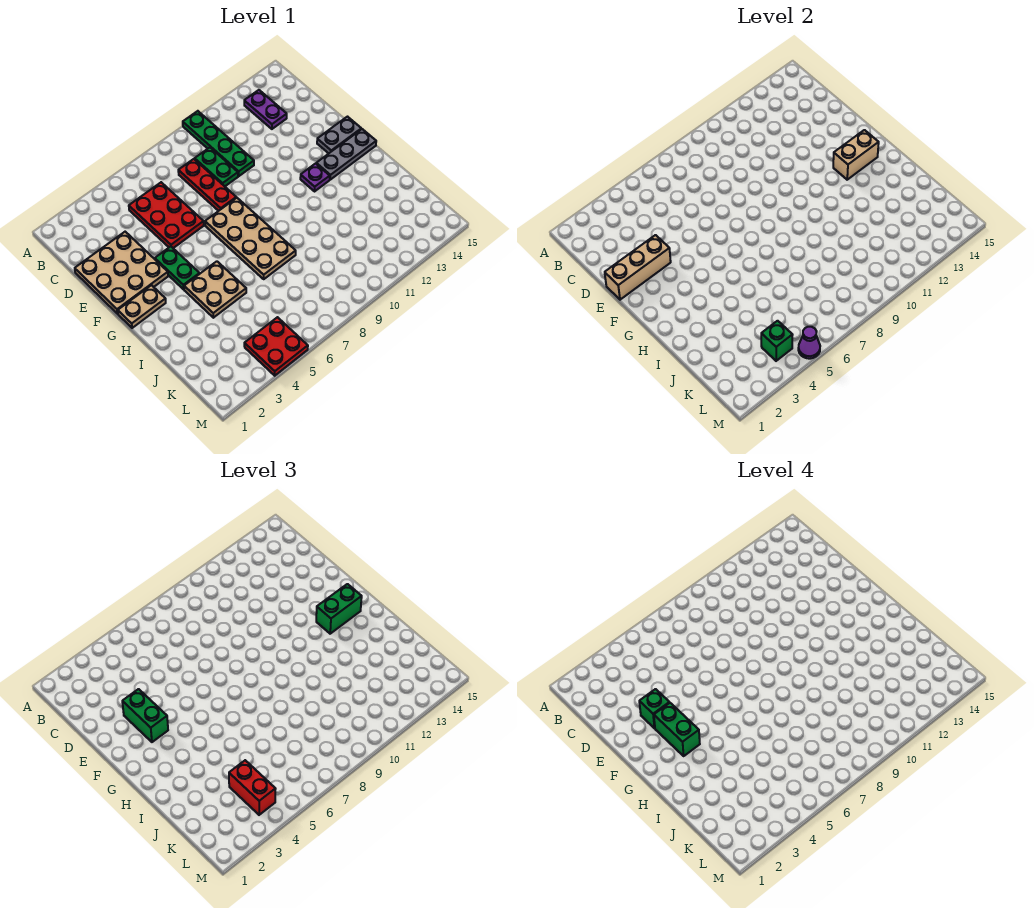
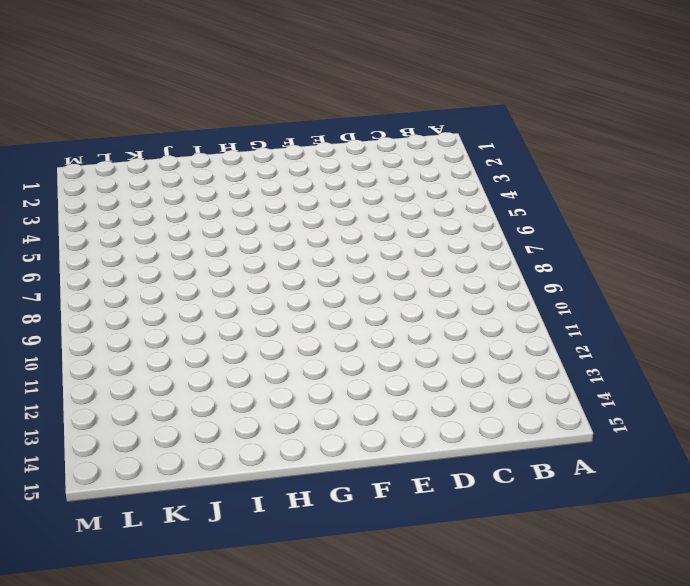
none -> green 1x4 plate [183,111,254,176]
none -> purple 1x2 plate [244,90,287,129]
none -> red 2x3 plate [129,182,204,248]

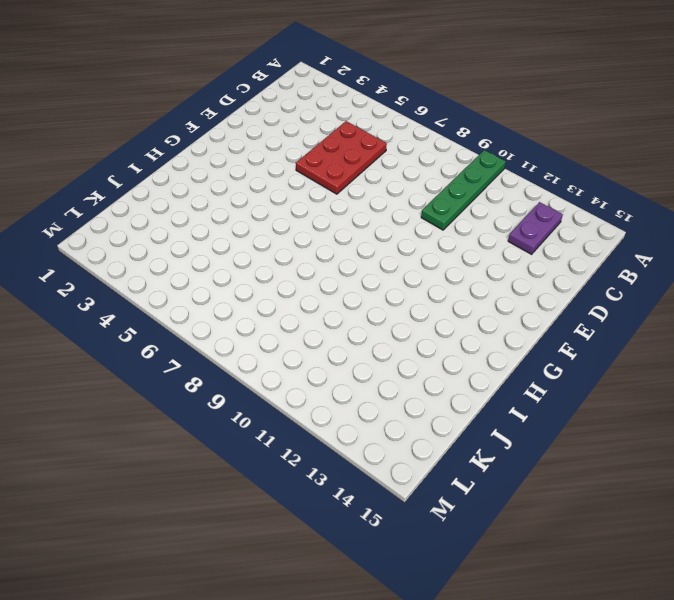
none -> red 1x3 plate [178,159,236,211]
none -> green 1x2 plate [195,148,238,186]
none -> tan 3x3 plate [75,232,168,314]

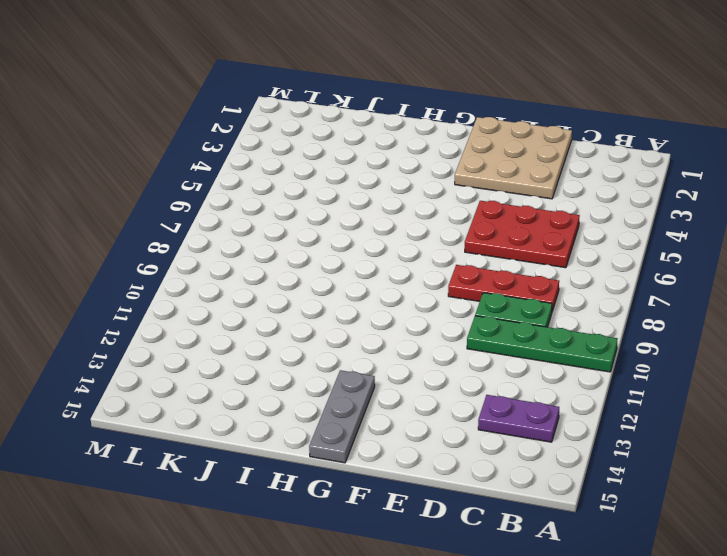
none -> green 1x2 plate [155,246,200,289]
none -> tan 2x4 plate [205,198,296,279]
none -> grey 1x2 plate [317,117,361,153]

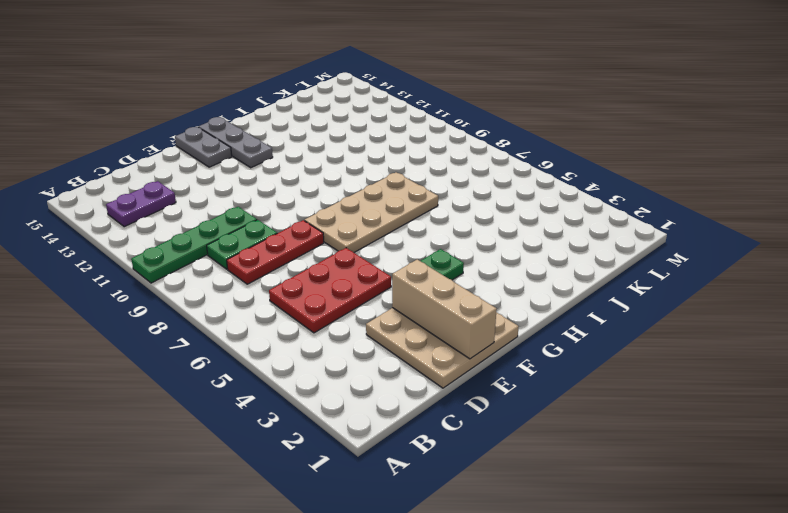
none -> tan 1x2 plate [118,285,166,328]
none -> purple 1x1 plate [300,164,330,191]
none -> tan 2x2 plate [184,261,246,318]

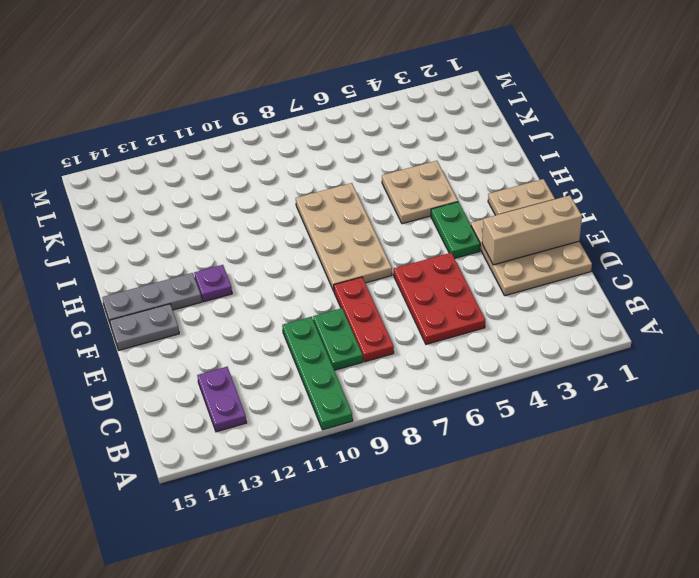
none -> red 2x2 plate [244,317,308,376]
none -> tan 1x2 brick [833,130,879,180]
none -> green 1x1 brick [761,321,792,361]

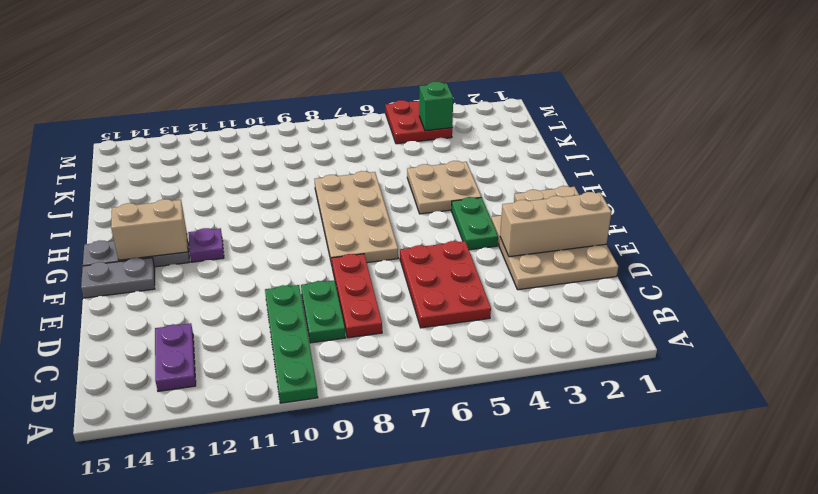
none -> purple 1x1 cone [798,327,820,359]
none -> green 1x2 brick [122,689,168,742]
none -> green 1x2 brick [316,584,362,634]

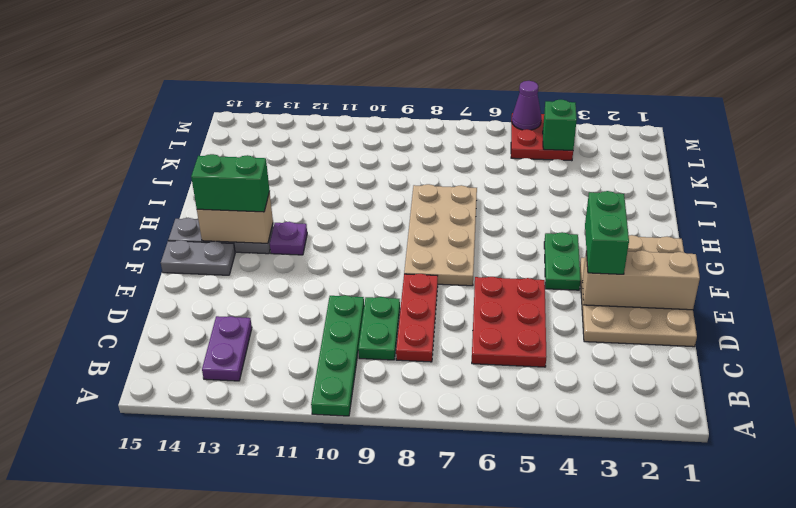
none -> tan 2x2 plate [184,261,246,318]
none -> red 1x2 brick [229,760,275,815]
none -> green 1x1 brick [639,689,670,728]

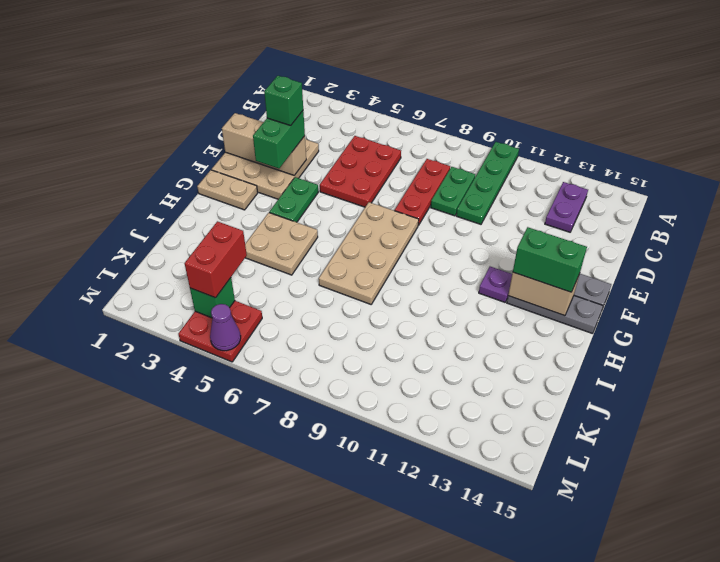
none -> green 1x2 brick [654,703,700,756]

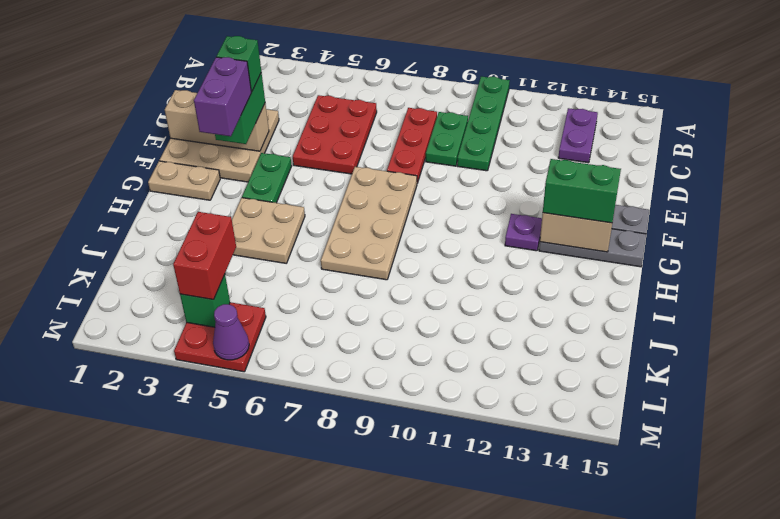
purple 1x2 brick [194,57,251,136] -> green 1x2 brick [654,703,700,756]

